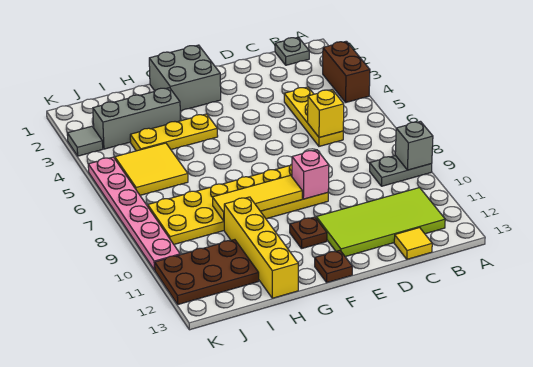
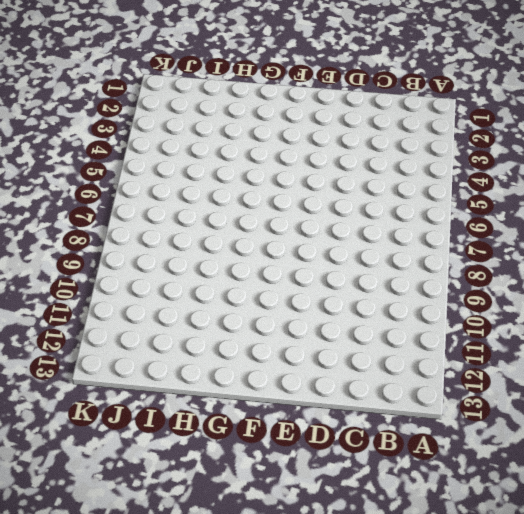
none -> brown 1x2 brick [323,41,370,102]
none -> grey 1x2 plate [370,155,432,186]
none -> grey 1x1 plate [275,37,309,65]

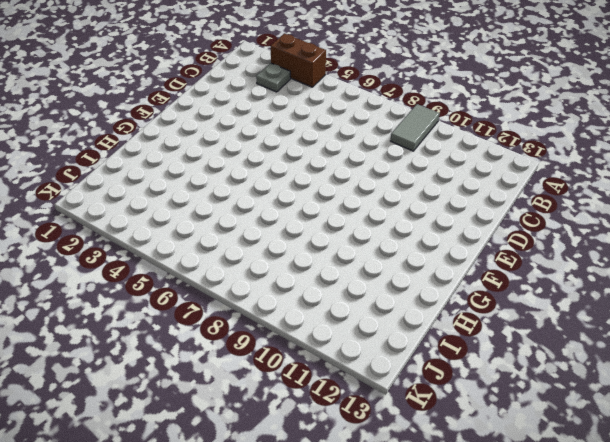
grey 1x2 tile [391,104,439,151] -> grey 1x2 plate [370,155,432,186]
grey 1x1 plate [256,63,291,92] -> grey 1x1 plate moved to [275,37,309,65]
none -> lime 2x4 tile [316,188,445,257]
none -> yellow 1x3 plate [284,87,343,146]
none -> yellow 1x1 tile [394,228,432,259]

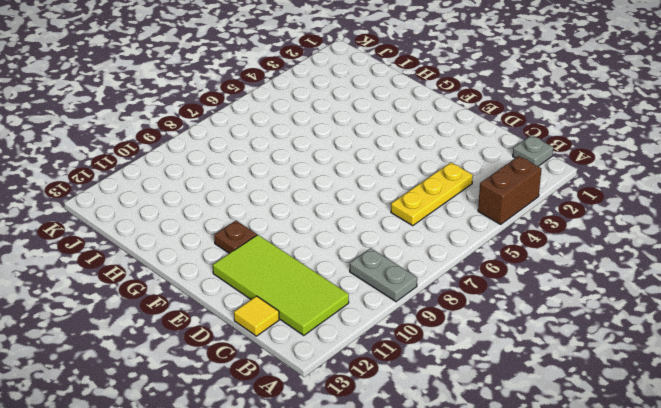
none -> yellow 2x6 plate [148,164,328,244]
none -> grey 2x2 brick [149,45,221,111]
none -> brown 1x1 plate [315,250,352,282]

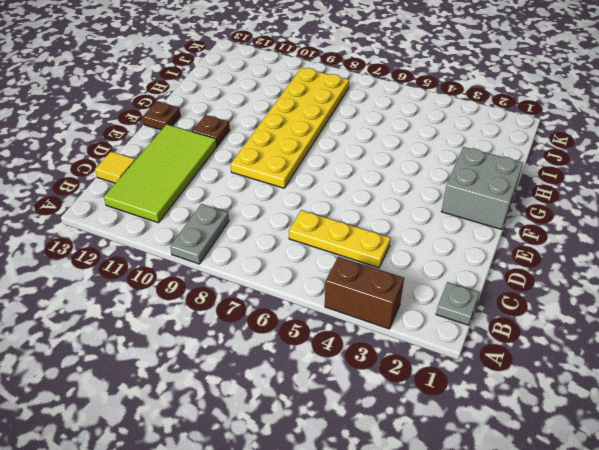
none -> yellow 1x3 plate [130,114,218,151]
none -> grey 1x3 brick [93,88,180,149]
none -> yellow 1x4 brick [224,197,298,298]

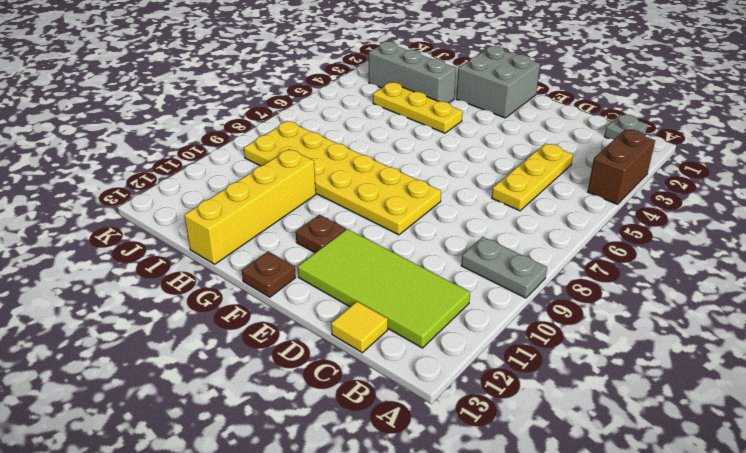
none -> yellow 2x2 tile [115,143,188,195]
none -> brown 2x3 plate [155,240,259,304]
none -> grey 1x1 tile [67,126,103,156]

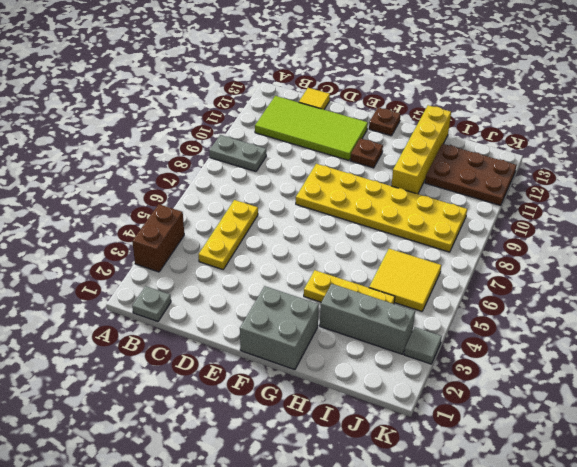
none -> pink 1x6 plate [88,157,180,270]
none -> grey 1x1 brick [395,121,433,170]
none -> yellow 1x1 brick [308,90,344,138]

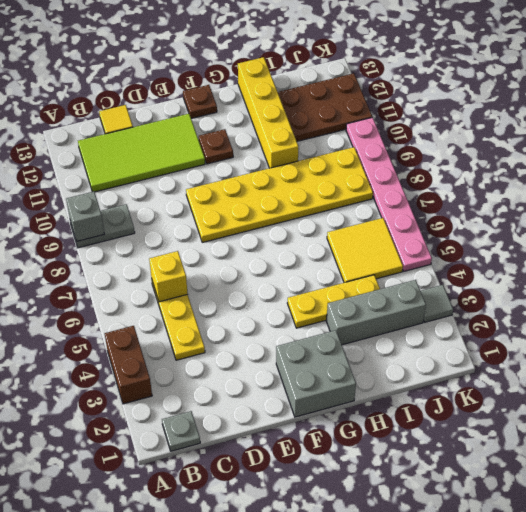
none -> pink 1x1 brick [292,150,329,199]
none -> yellow 1x3 tile [213,175,302,221]

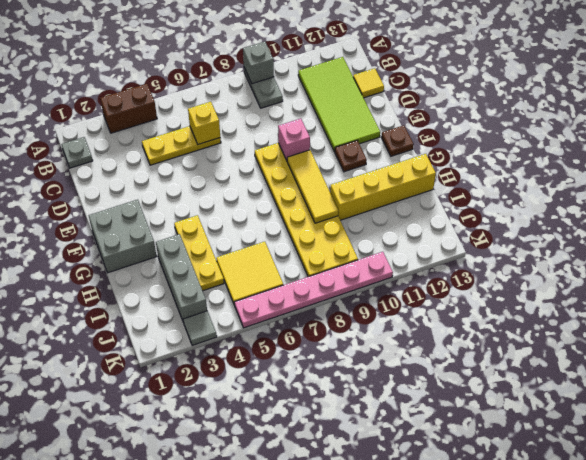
none -> brown 2x3 plate [155,240,259,304]

